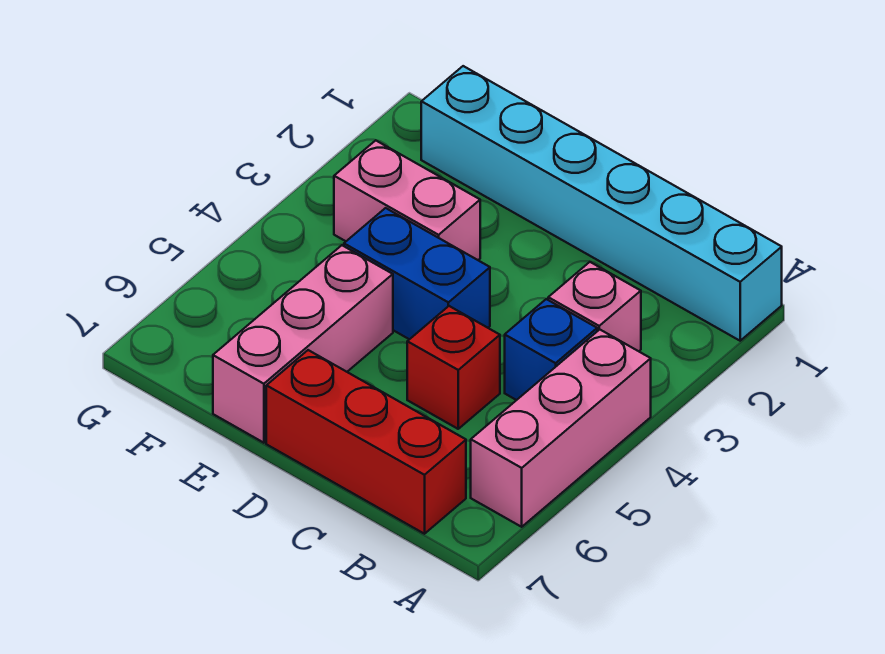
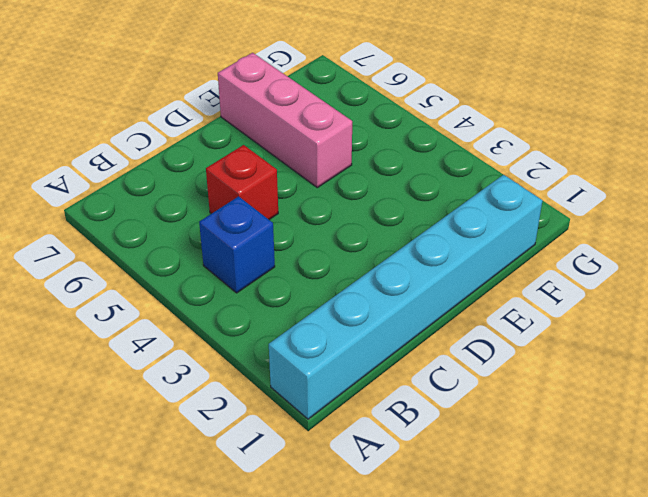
none -> pink 1x3 brick [471,329,651,527]
none -> pink 1x1 brick [548,262,641,351]

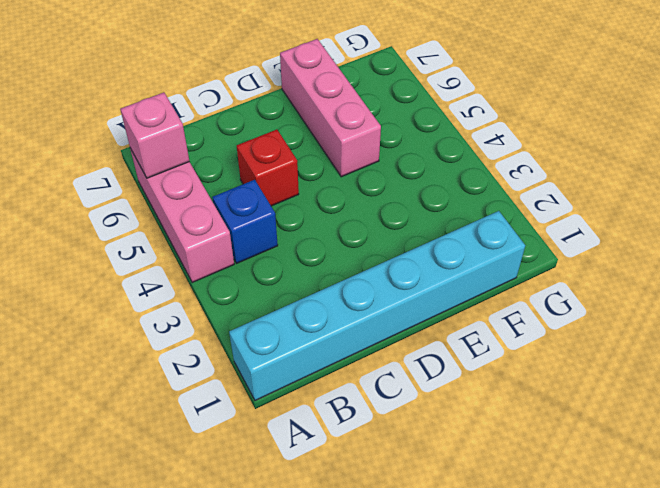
pink 1x1 brick [120,92,189,178] -> pink 1x1 brick moved to [548,262,641,351]
none -> red 1x3 brick [266,350,466,534]
none -> blue 1x2 brick [344,208,490,339]

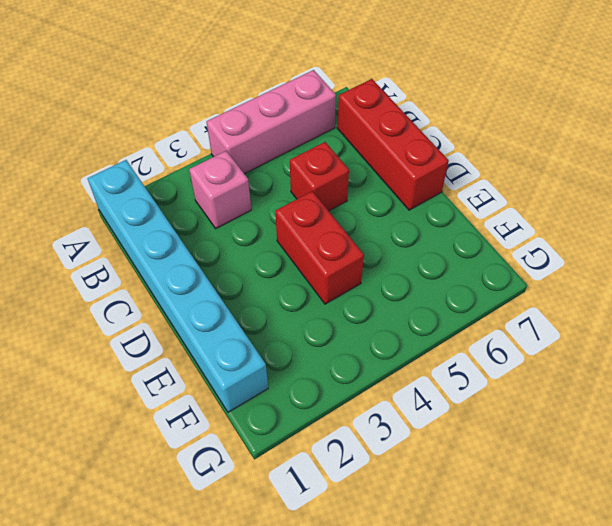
red 1x2 brick [275,191,364,304] -> blue 1x2 brick [344,208,490,339]
none -> blue 1x1 brick [505,299,597,400]
none -> pink 1x2 brick [334,140,480,260]

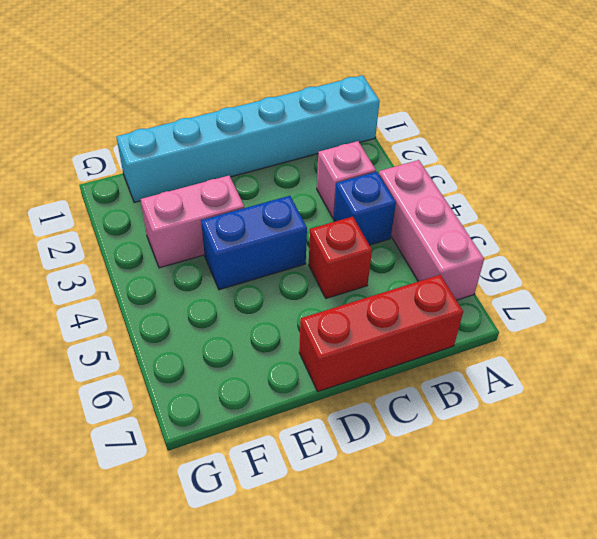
none -> pink 1x3 brick [213,245,393,443]

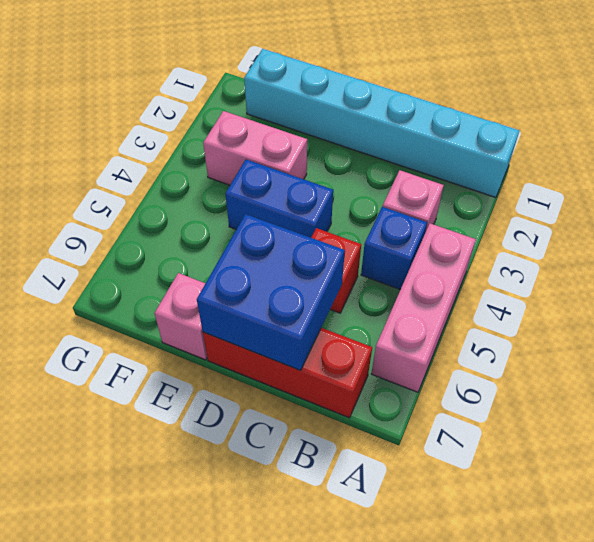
blue 2x2 brick [197,214,345,371] -> none
pink 1x1 brick [154,273,207,360] -> pink 1x3 brick [213,245,393,443]

